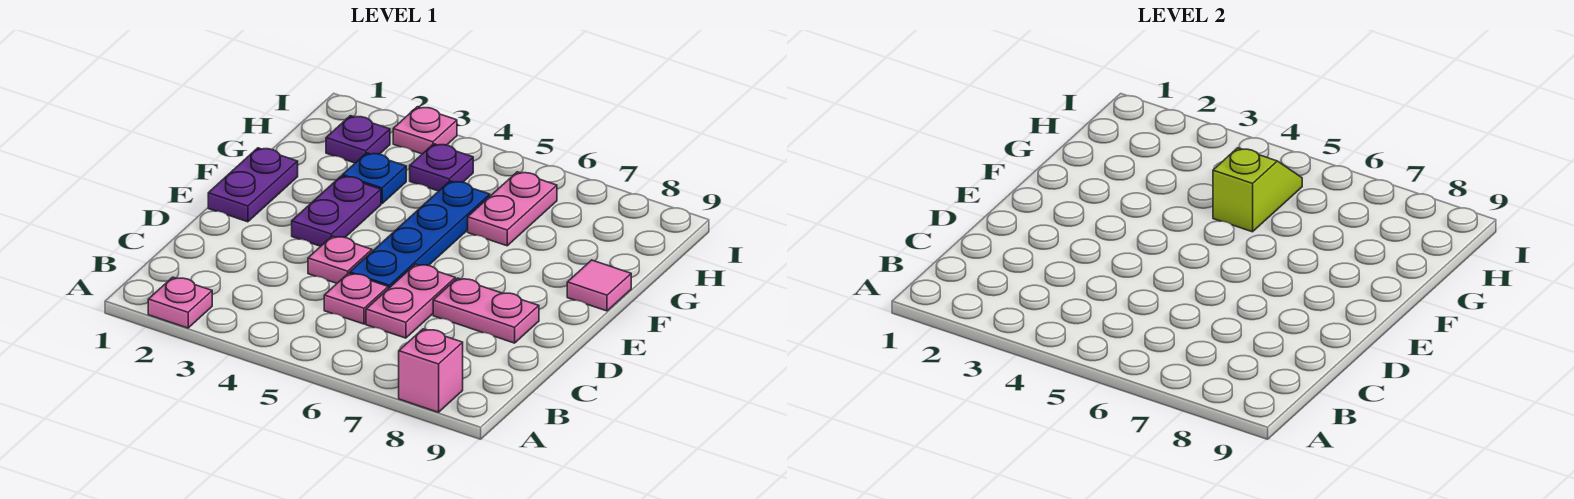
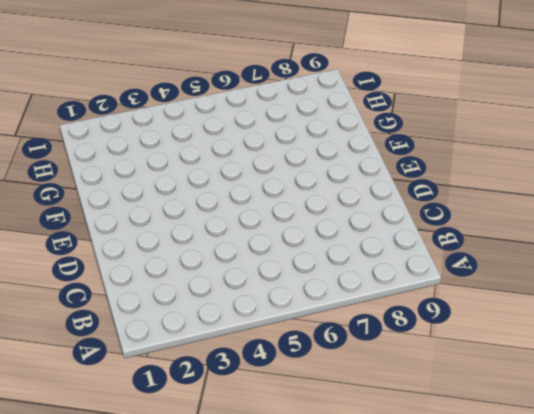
none -> pink 1x1 plate [148,277,212,328]
none -> pink 1x1 brick [399,329,463,412]
none -> pink 1x1 plate [324,273,388,324]

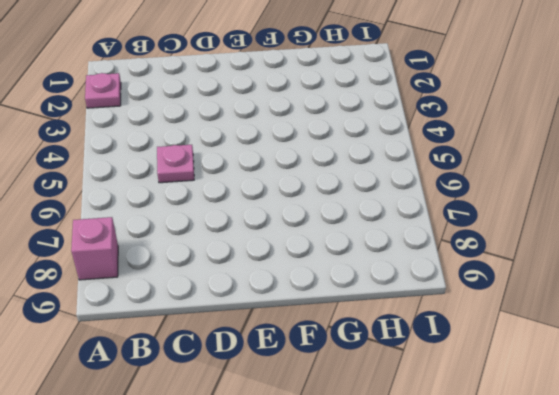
none -> pink 1x2 plate [366,264,455,338]
none -> pink 1x1 plate [308,236,372,283]
none -> blue 1x4 plate [350,181,490,289]

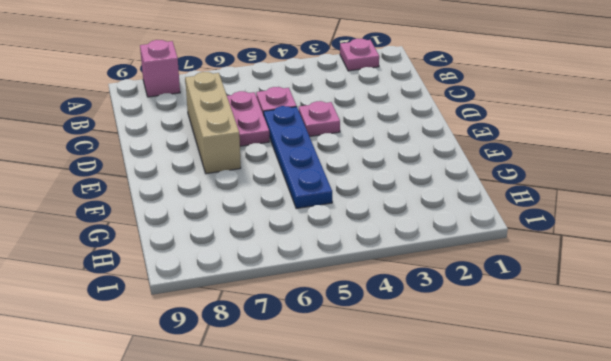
tan 1x3 brick [185,72,241,174] -> pink 1x2 plate [433,278,539,343]
none -> purple 1x2 plate [208,148,298,222]
none -> purple 1x2 plate [292,176,381,246]
none -> pink 1x1 tile [567,260,631,311]

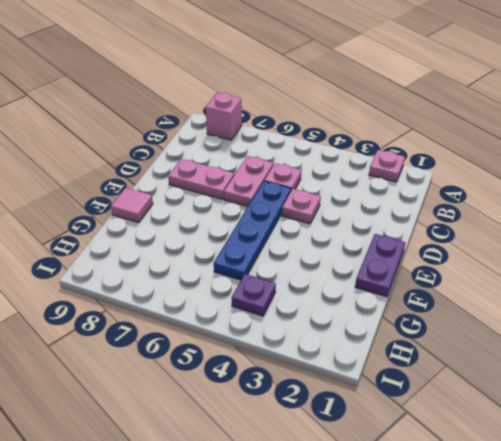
none -> purple 1x2 plate [292,176,381,246]
none -> blue 1x1 plate [342,153,406,204]
none -> pink 1x2 plate [468,172,557,246]

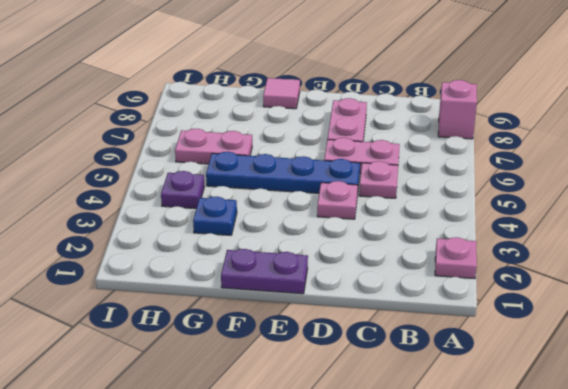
none -> purple 1x2 plate [292,176,381,246]
none -> purple 1x1 plate [326,116,390,163]
none -> pink 1x1 plate [393,107,457,154]

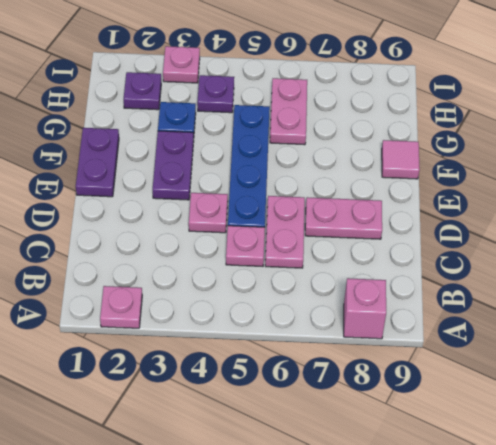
none -> lime 1x2 slope [1213,148,1302,232]

